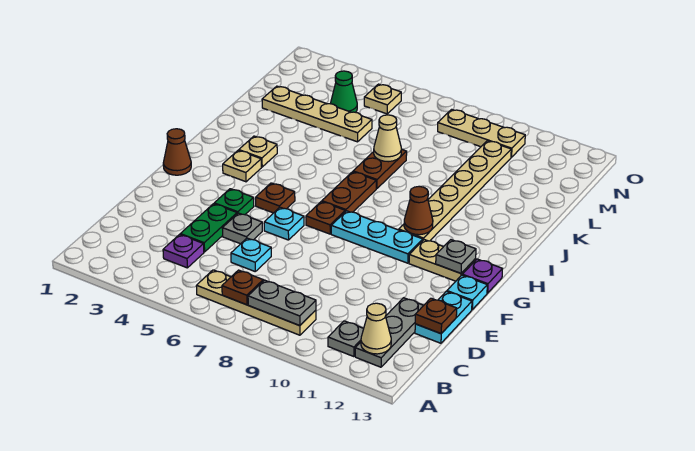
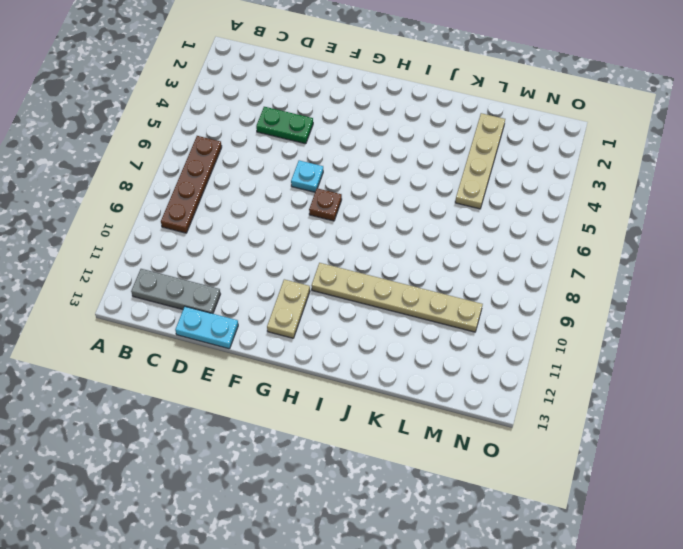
brown 1x4 plate [161,136,222,233] -> tan 1x4 plate [196,270,316,335]
none -> grey 1x1 plate [328,321,364,357]
none -> purple 1x1 plate [163,234,204,268]
none -> cyan 1x1 plate [231,238,271,271]
none -> grey 1x1 plate [222,213,262,244]

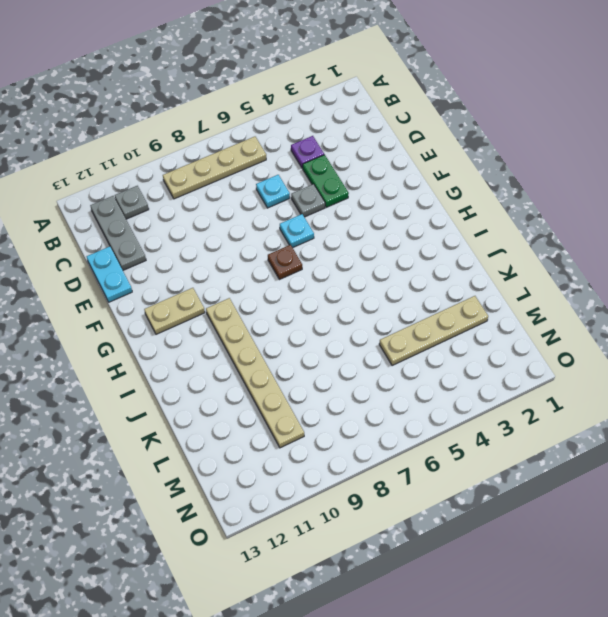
none -> green 1x1 plate [214,189,254,215]
none -> cyan 1x1 plate [447,275,487,309]
none -> brown 1x1 cone [163,129,191,175]
none -> brown 1x1 plate [256,183,295,213]

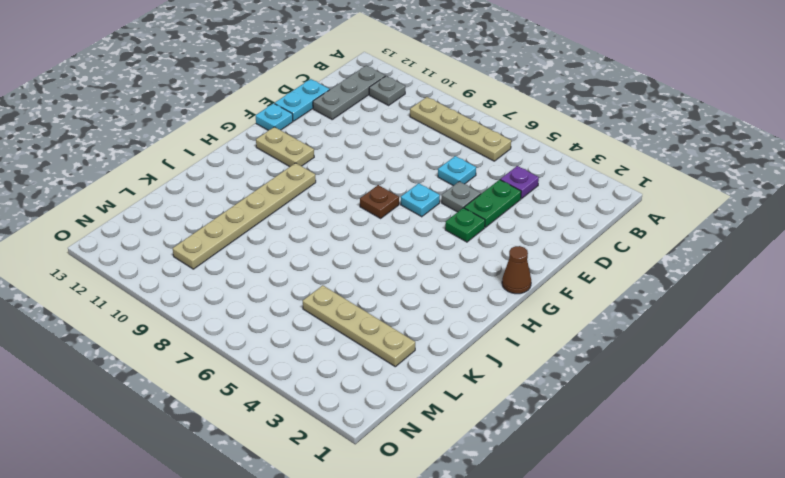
none -> brown 1x1 plate [256,183,295,213]
none -> cyan 1x3 plate [331,211,423,263]
none -> purple 1x1 plate [462,259,502,293]
none -> tan 1x1 plate [223,150,261,182]

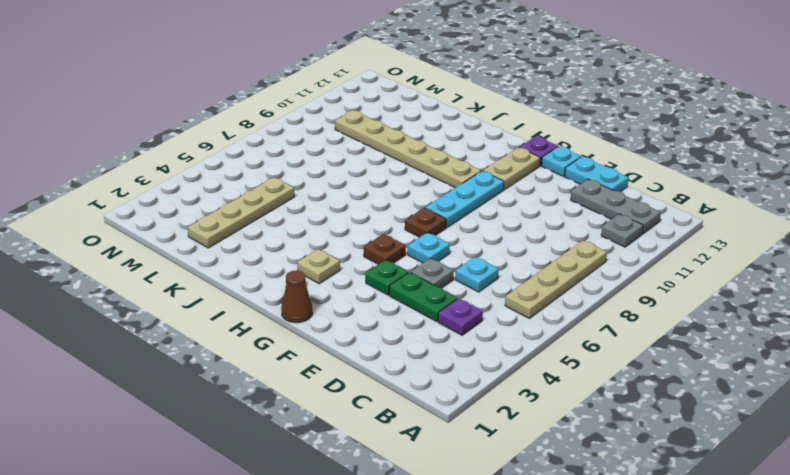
none -> brown 1x2 plate [322,172,376,212]
none -> tan 1x1 plate [239,136,277,167]
none -> brown 1x2 plate [353,149,407,189]
none -> green 1x1 cone [331,71,357,112]

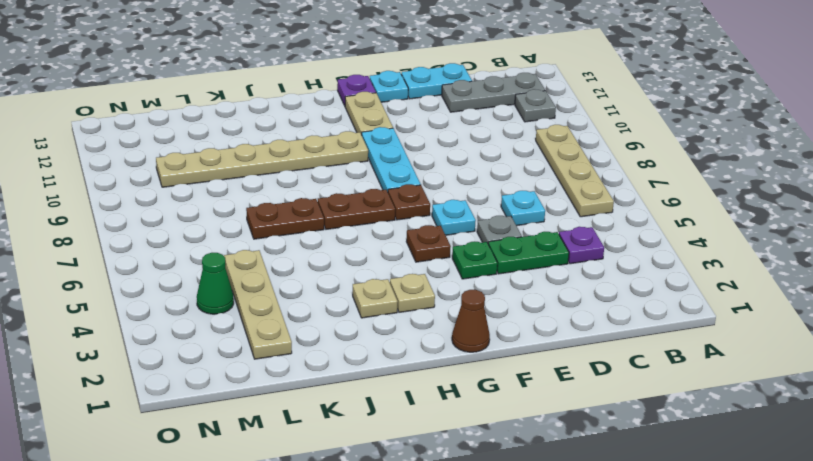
none -> tan 1x1 plate [364,84,401,114]
none -> tan 1x3 plate [438,109,525,157]
none -> brown 1x1 plate [222,270,263,305]
none -> grey 1x2 plate [248,280,316,326]

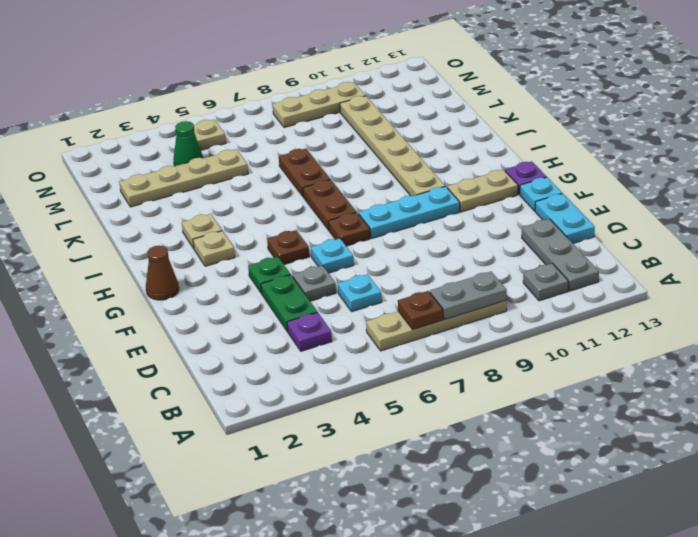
none -> tan 1x1 cone [361,303,391,354]
none -> brown 1x1 plate [415,298,457,334]
none -> grey 1x1 plate [436,240,476,273]
none -> brown 1x1 cone [404,186,433,235]

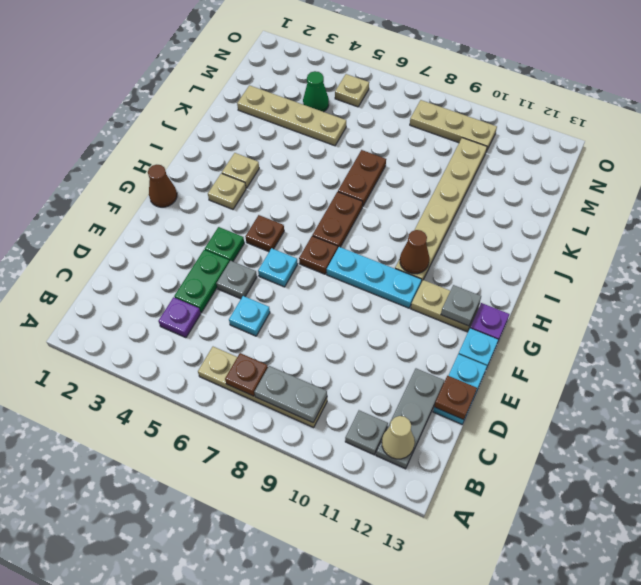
none -> tan 1x1 cone [374,115,401,162]

